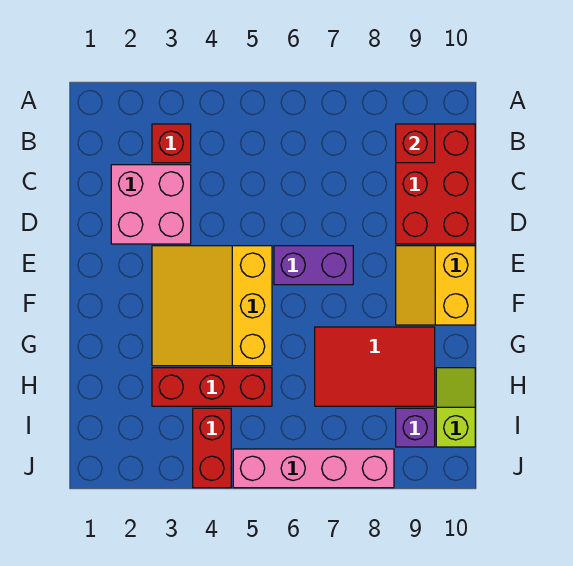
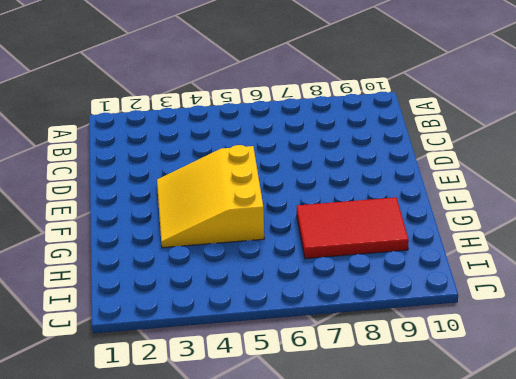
none -> red 1x1 brick [152,124,191,163]
none -> red 2x3 brick [396,124,475,244]
none -> pink 2x2 brick [111,165,191,244]

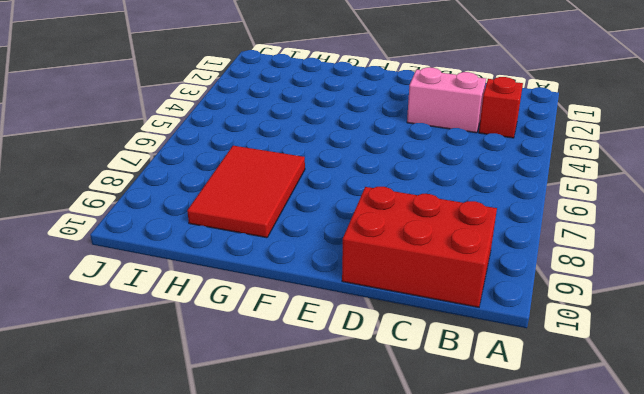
pink 1x2 brick [407,67,486,133] -> pink 2x2 brick [111,165,191,244]
none -> yellow 3x3 slope [152,246,272,366]
none -> purple 1x2 brick [274,246,353,285]
none -> yellow 2x2 slope [396,246,475,325]

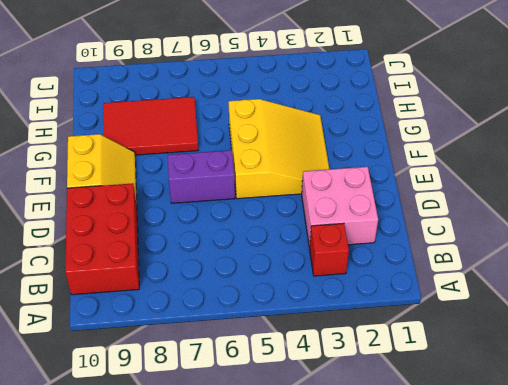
none -> red 1x3 brick [152,368,272,406]
none -> lime 1x2 slope [436,368,475,447]
none -> red 1x2 brick [193,408,231,488]

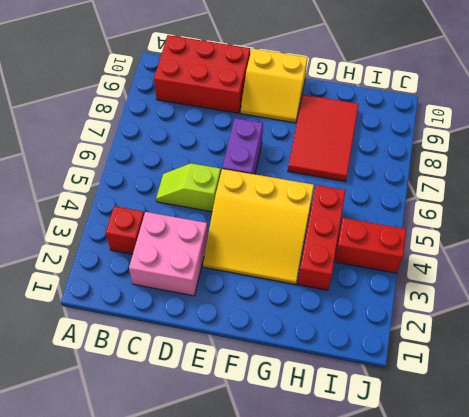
lime 1x2 slope [156,163,221,212] -> lime 1x2 slope moved to [436,368,475,447]
none -> purple 1x1 brick [396,408,435,447]
none -> pink 1x4 brick [233,449,394,488]
none -> red 1x1 brick [396,124,435,163]

